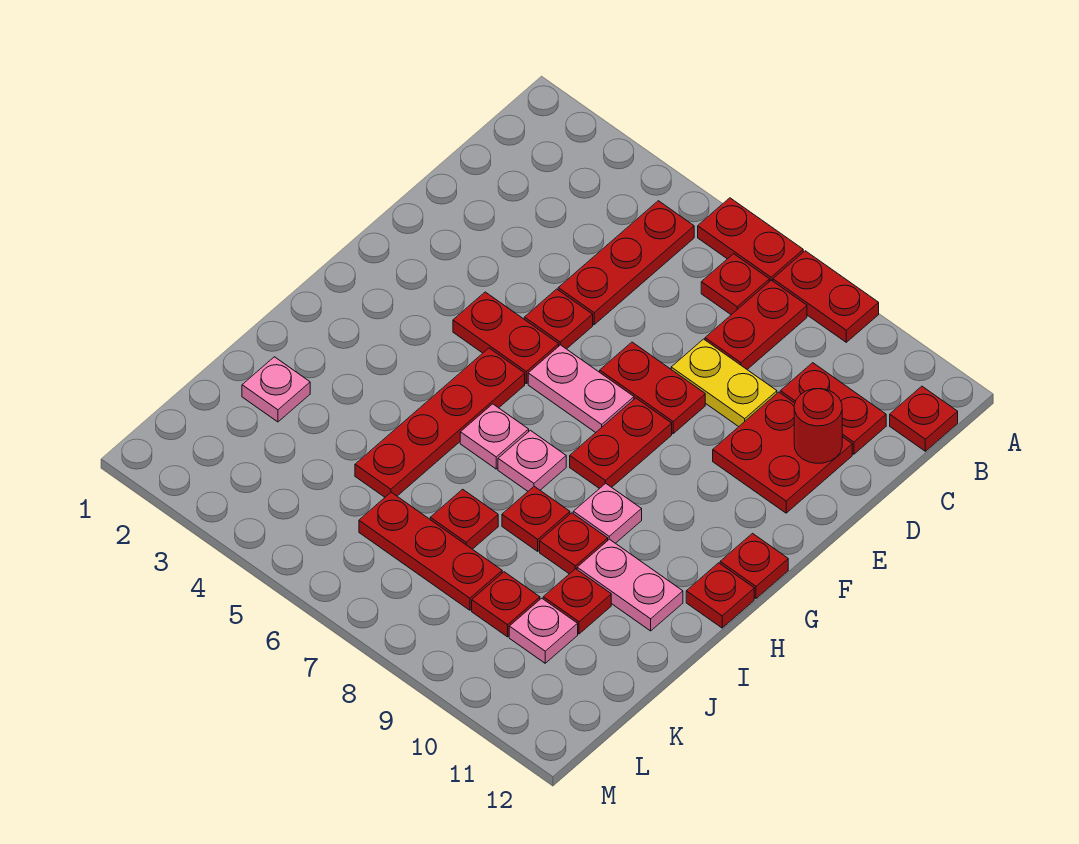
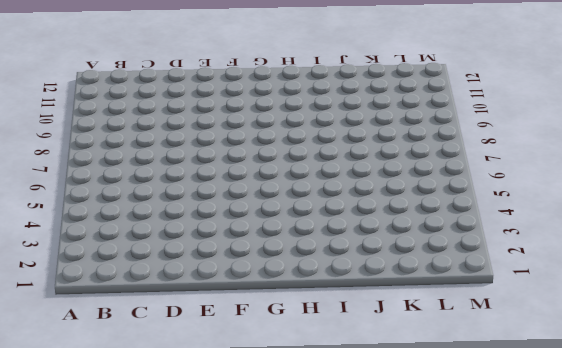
none -> red 1x2 plate [698,198,803,282]
none -> red 1x2 plate [773,251,879,342]
none -> red 1x3 plate [558,201,694,325]
none -> red 1x1 plate [701,254,769,315]

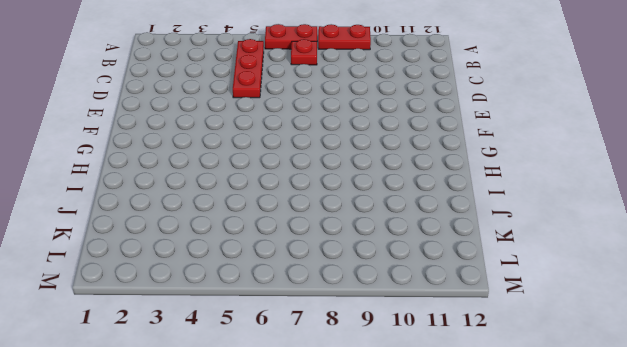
none -> red 1x2 plate [705,280,807,369]
none -> red 1x1 plate [890,386,958,451]
none -> red 1x2 plate [780,363,886,454]
none -> yellow 1x2 plate [671,339,777,427]

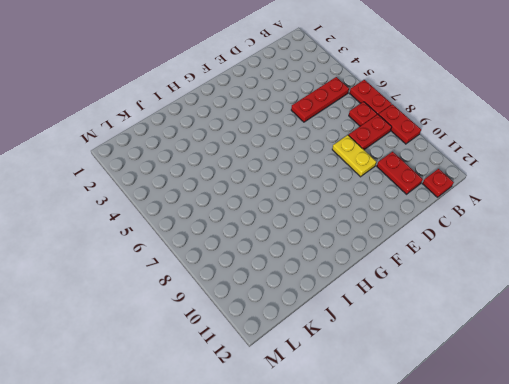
none -> red 2x2 plate [713,392,852,513]
none -> red 1x1 plate [524,289,593,349]
none -> red 1x2 plate [600,342,705,434]
none -> red 1x2 plate [453,292,559,384]

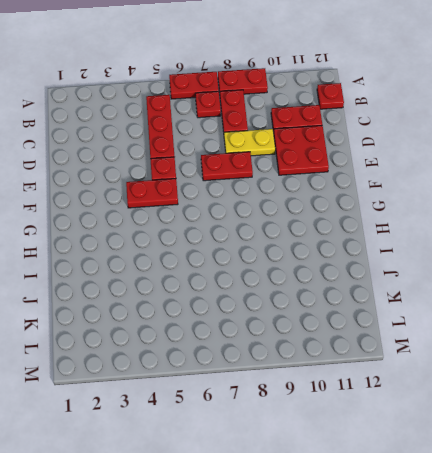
none -> pink 1x2 plate [528,345,634,433]
none -> red 1x2 plate [570,398,672,489]
none -> red 1x4 plate [355,348,525,497]
none -> red 1x1 plate [720,534,788,598]

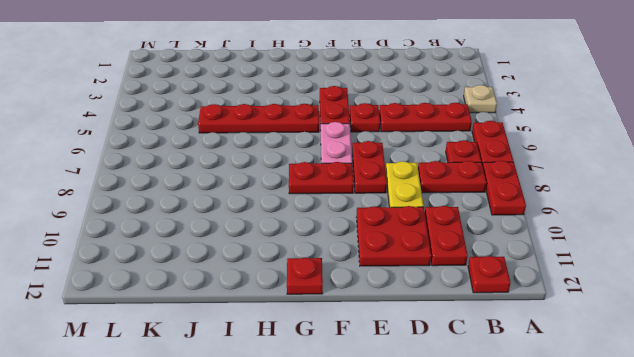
tan 1x1 plate [464,85,497,113] -> none
none -> pink 1x1 plate [460,404,529,469]
none -> pink 1x1 plate [498,430,566,491]
none -> pink 1x1 plate [573,483,642,543]
none -> red 1x1 plate [686,563,754,628]

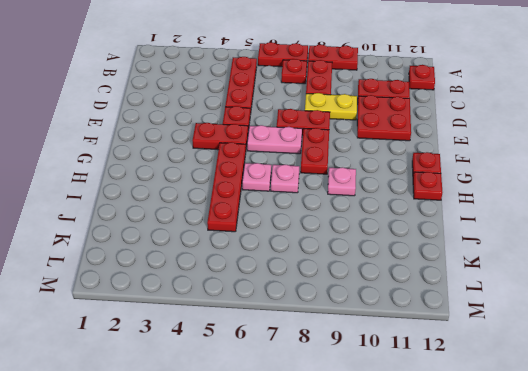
none -> red 1x1 plate [502,486,570,551]
none -> red 1x1 plate [540,513,608,574]
none -> pink 1x2 plate [577,539,683,631]
none -> pink 1x1 plate [242,357,310,422]

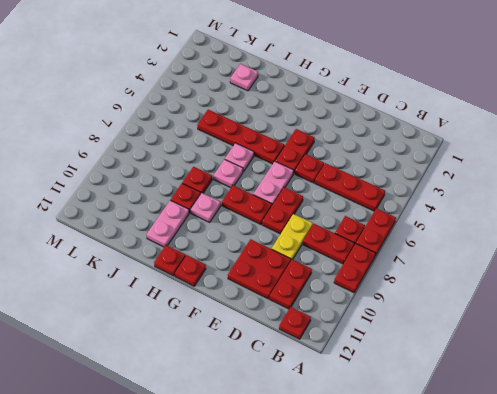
none -> red 1x1 plate [430,489,498,549]
none -> red 1x1 plate [543,569,611,634]
none -> red 1x3 plate [359,492,502,610]
none -> red 1x1 plate [472,572,540,637]

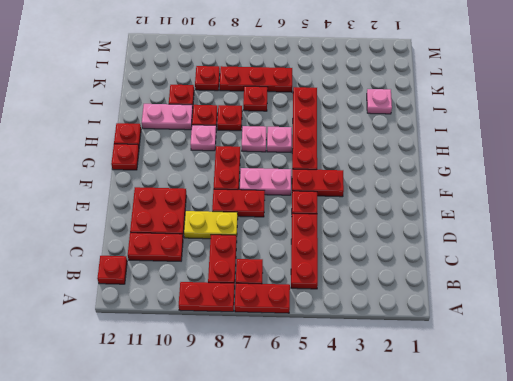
none -> pink 1x1 plate [509,598,578,663]
none -> red 1x1 round brick [794,388,842,463]

